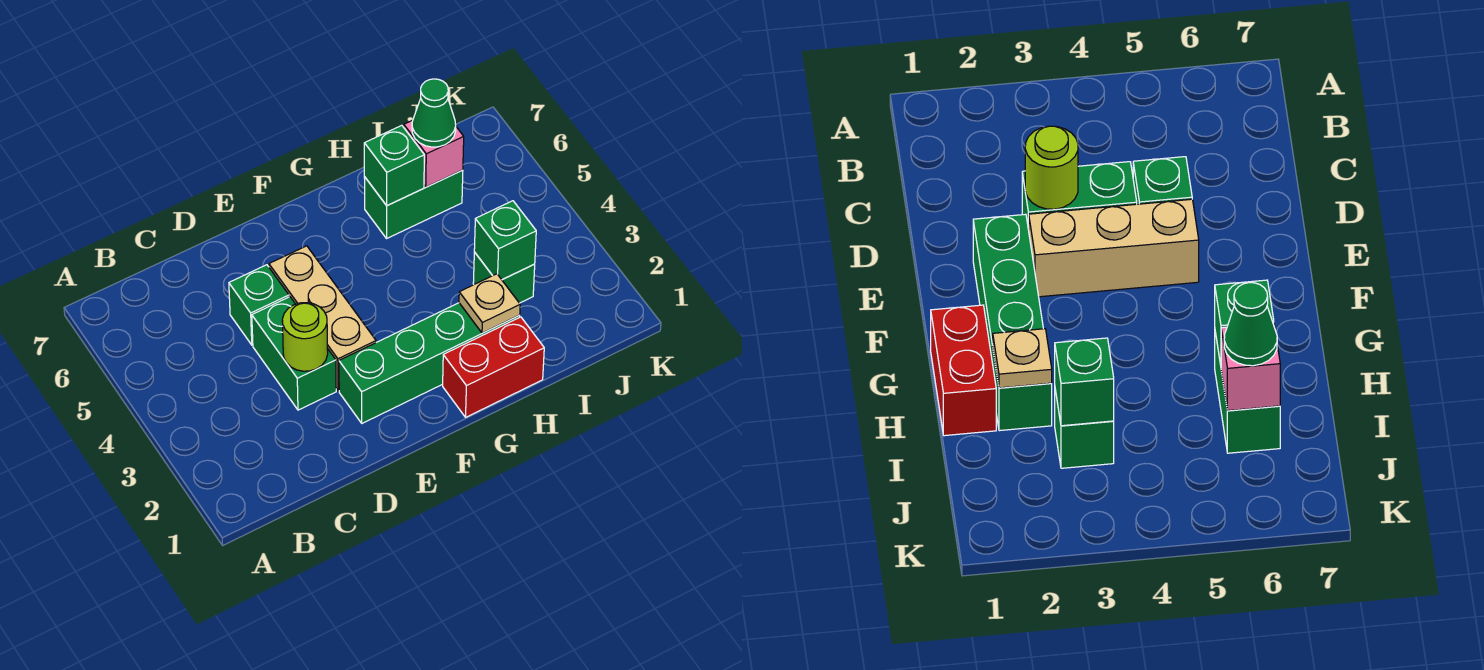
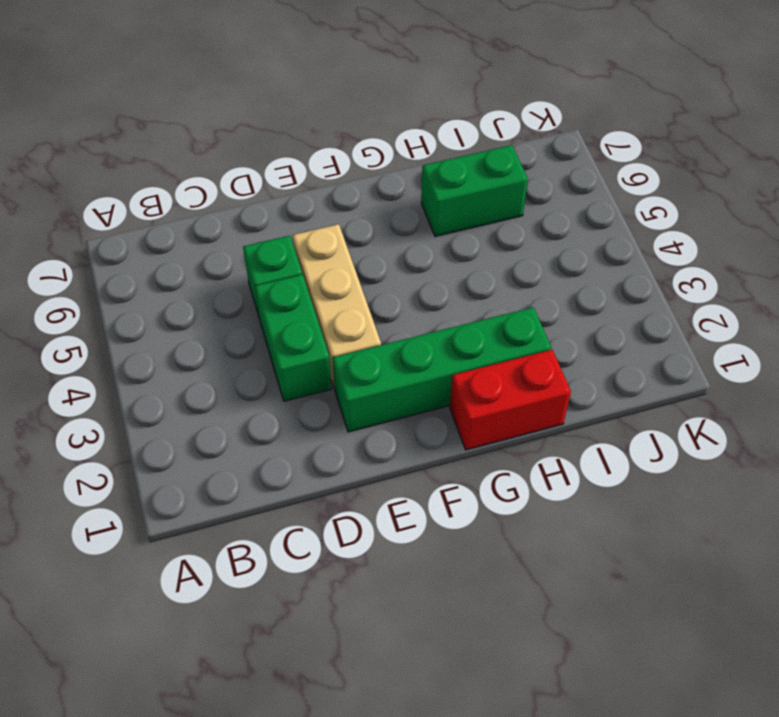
none -> green 1x1 brick [473,252,535,303]
none -> lime 1x1 round brick [282,303,328,371]
none -> tan 1x1 plate [459,274,520,333]

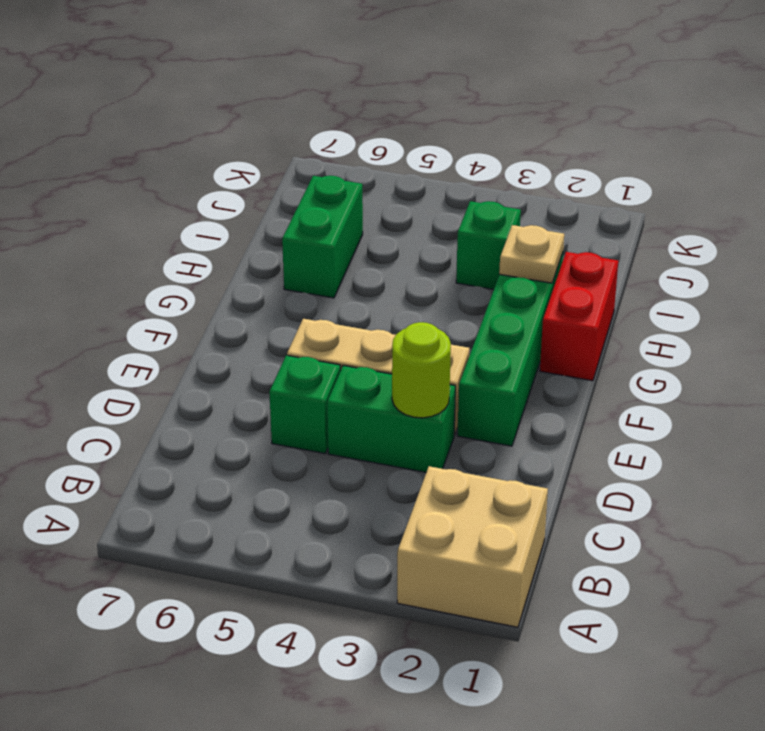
tan 2x2 brick [397,466,548,627] -> none
none -> green 1x1 brick [364,125,424,206]
none -> green 1x1 brick [474,201,536,280]
none -> pink 1x1 brick [404,120,464,187]

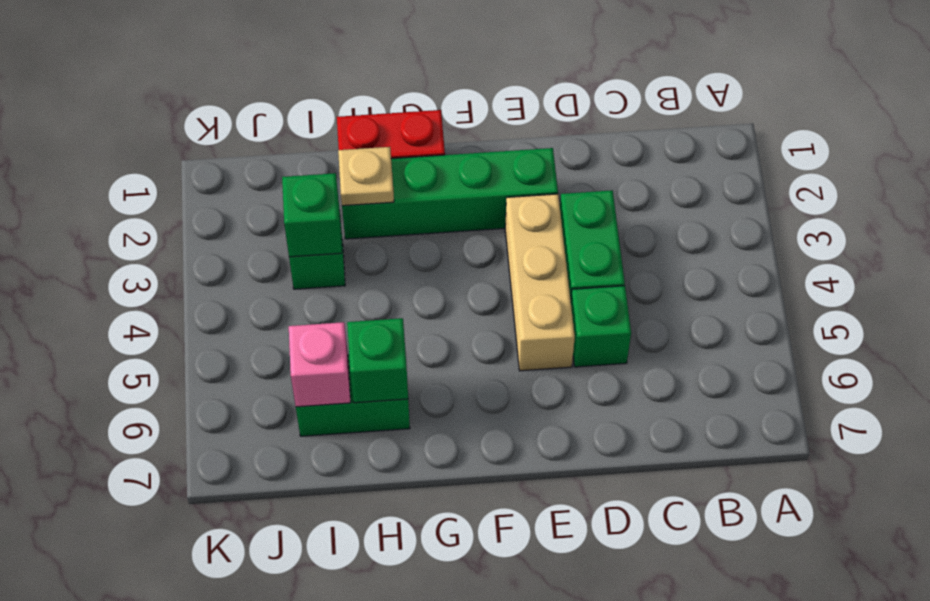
none -> lime 1x1 round brick [282,303,328,371]
none -> green 1x1 cone [412,79,456,147]

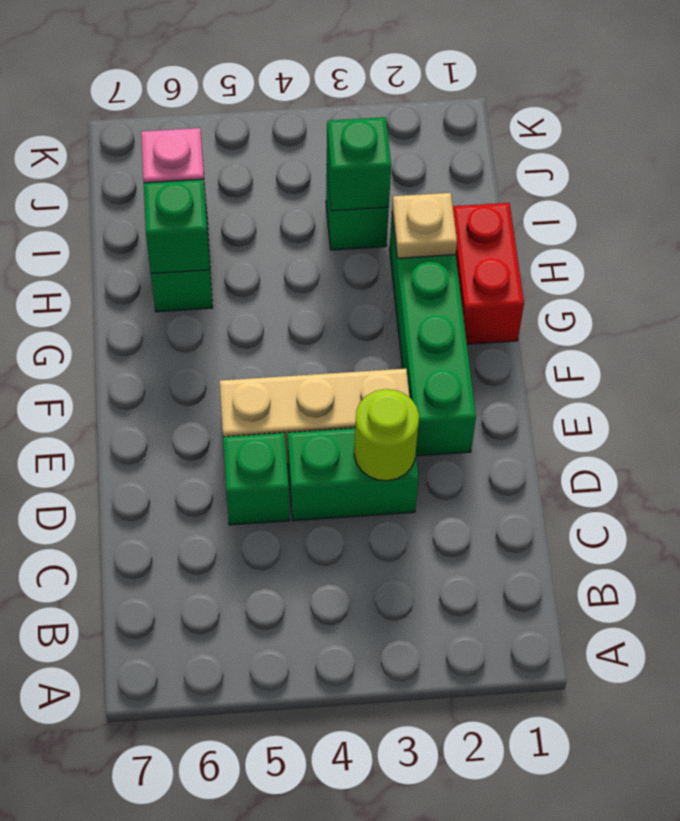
none -> green 1x1 cone [412,79,456,147]

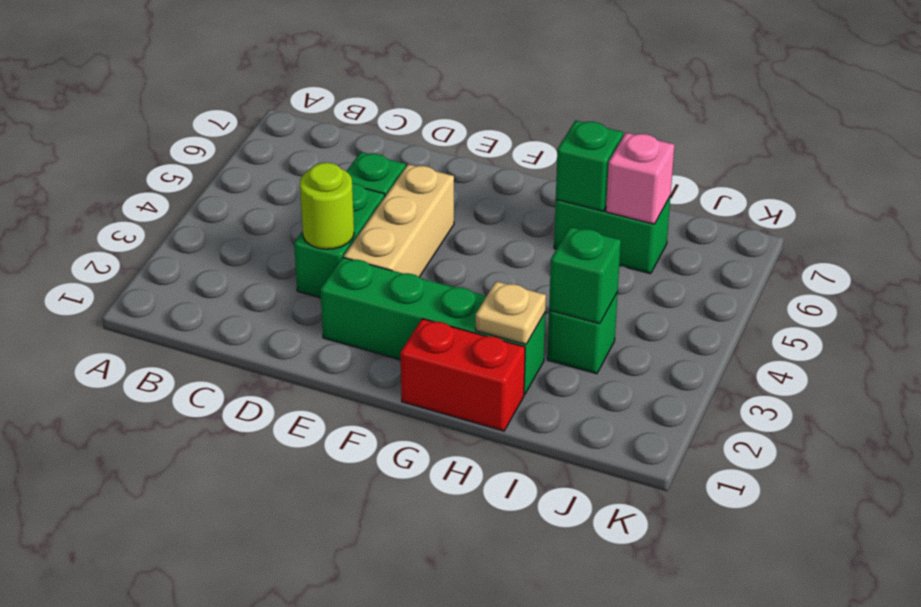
none -> green 1x1 cone [412,79,456,147]

